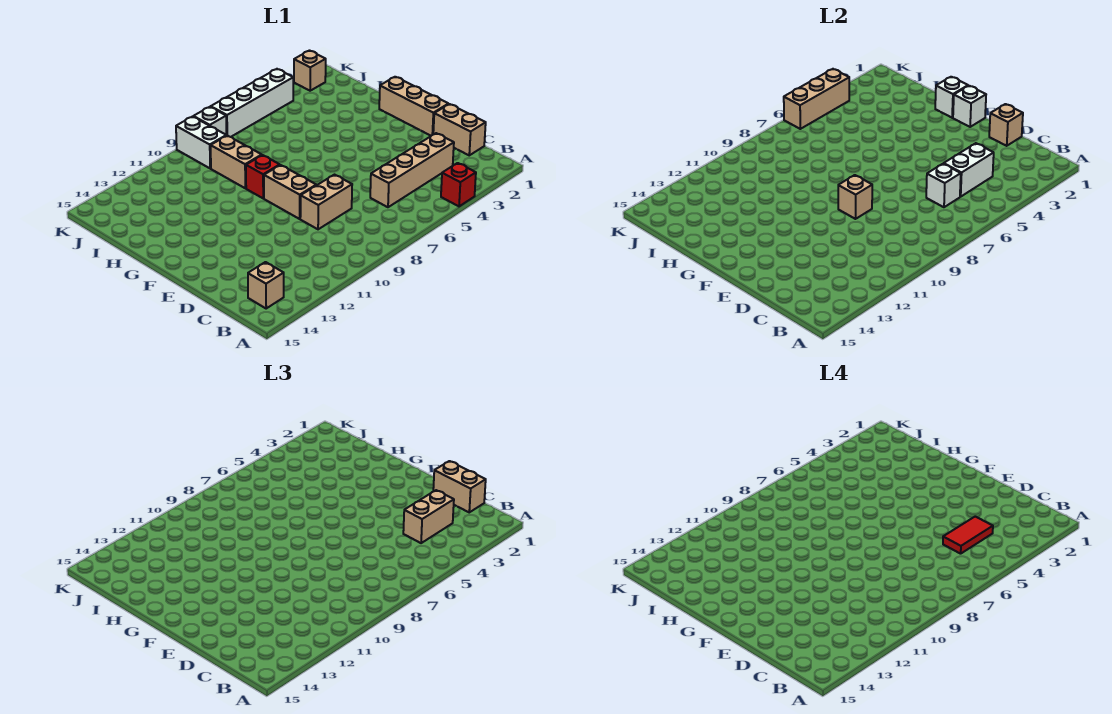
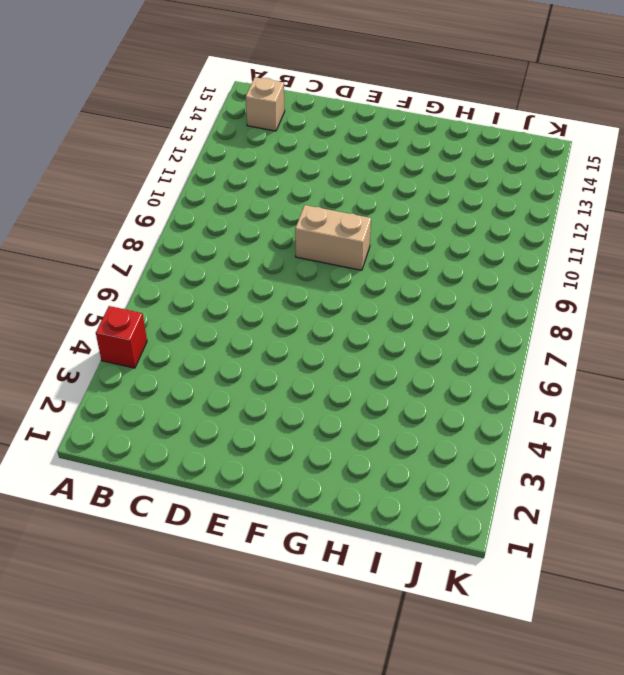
none -> tan 1x2 brick [433,104,486,155]
none -> tan 1x4 brick [370,133,454,207]
none -> tan 1x2 brick [300,175,352,229]

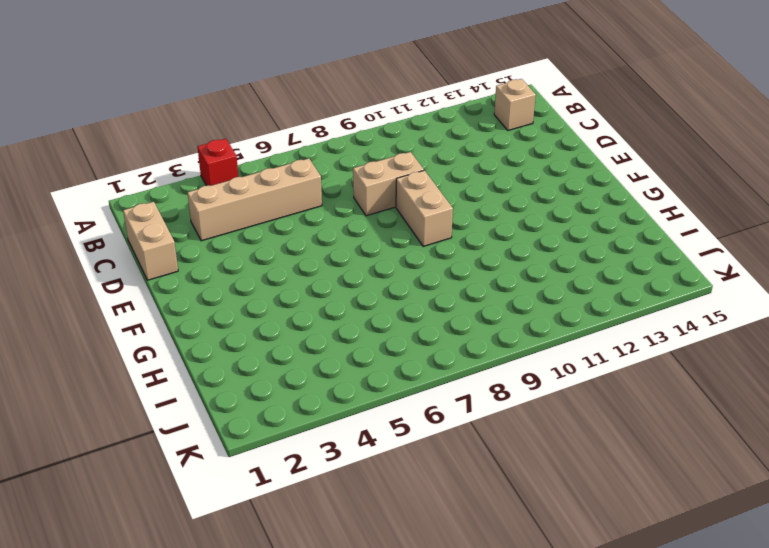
none -> tan 1x3 brick [379,77,448,136]
none -> red 1x1 brick [246,155,280,198]
none -> tan 1x2 brick [211,136,262,188]

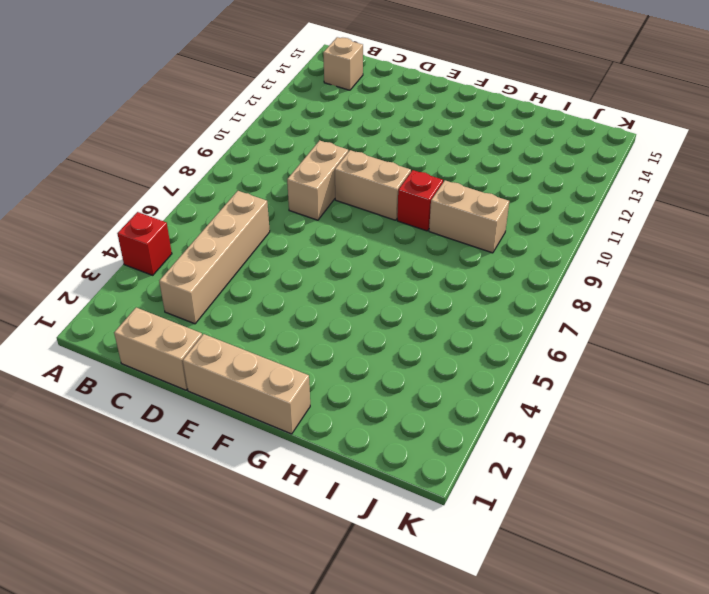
none -> white 1x2 brick [176,117,226,168]
none -> tan 1x1 brick [294,51,326,91]
none -> white 1x4 brick [211,69,293,137]

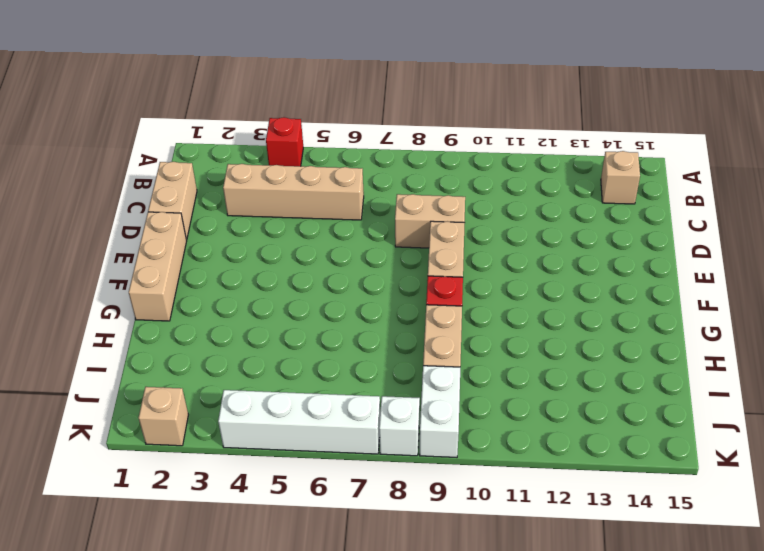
none -> white 1x2 brick [944,143,994,197]
none -> white 1x1 brick [926,164,961,207]
none -> tan 1x1 brick [989,104,1023,146]

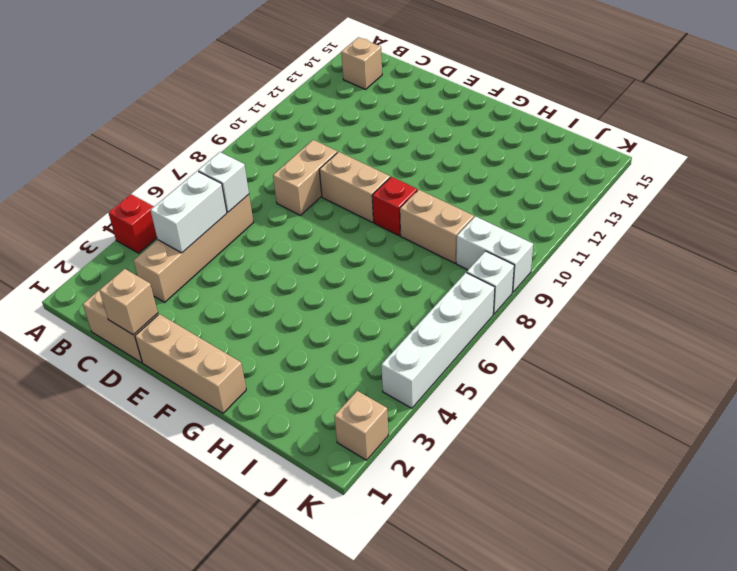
none -> tan 1x1 brick [838,175,872,219]
none -> white 1x1 brick [953,86,986,127]
none -> white 1x1 brick [935,77,968,118]

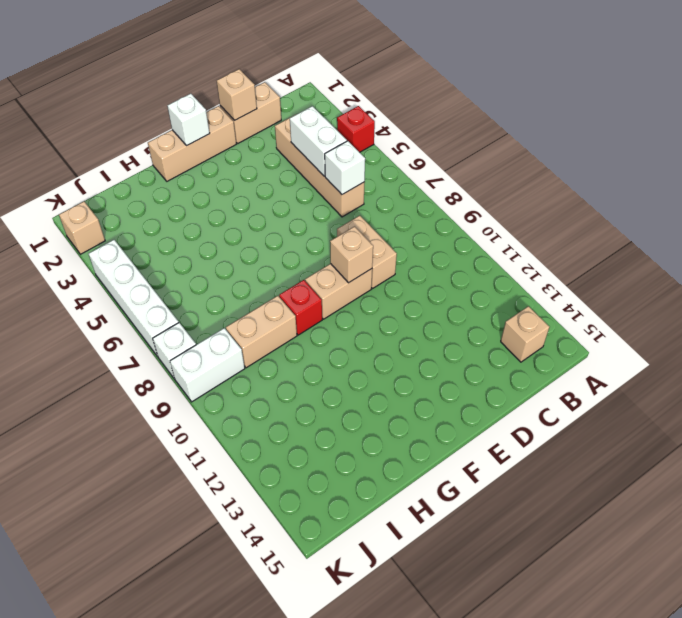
none -> white 1x1 brick [935,77,968,118]
none -> tan 1x3 brick [784,69,849,129]
none -> tan 1x2 brick [433,461,486,512]

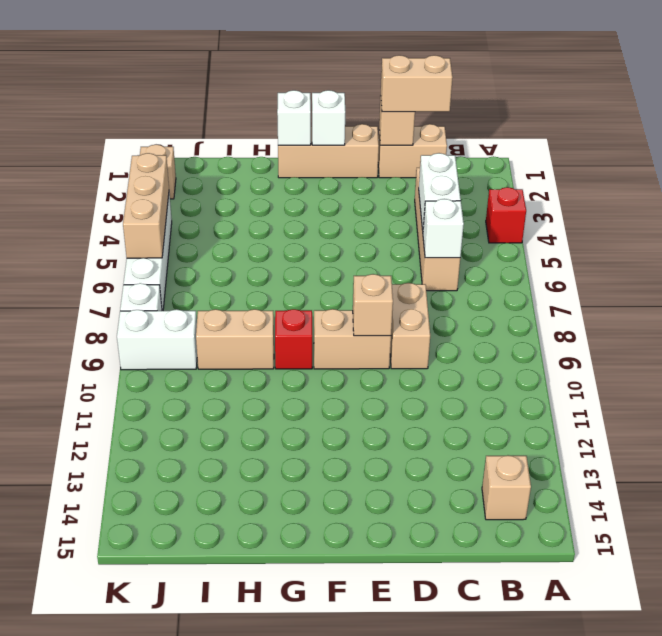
none -> tan 1x2 brick [403,490,454,543]
none -> red 1x2 tile [943,516,993,554]

